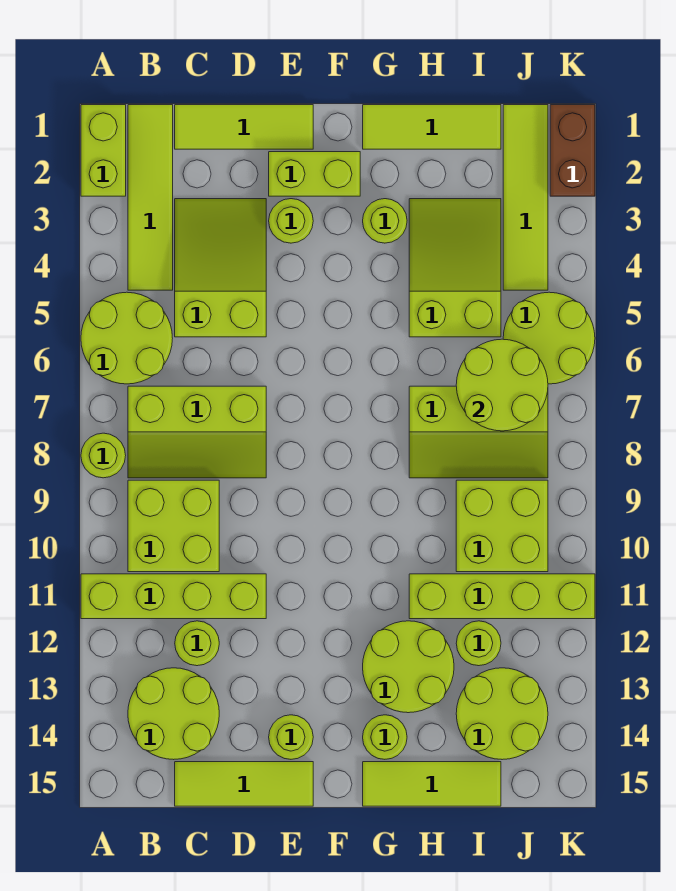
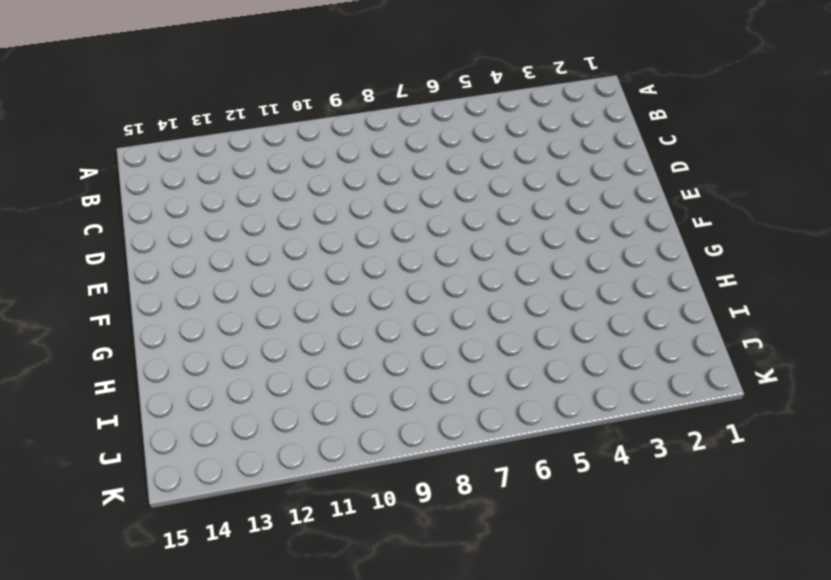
none -> lime 1x2 brick [81,105,126,196]
none -> lime 2x2 round brick [81,292,173,384]
none -> lime 1x1 round brick [81,433,126,478]
none -> lime 1x4 brick [81,574,266,619]

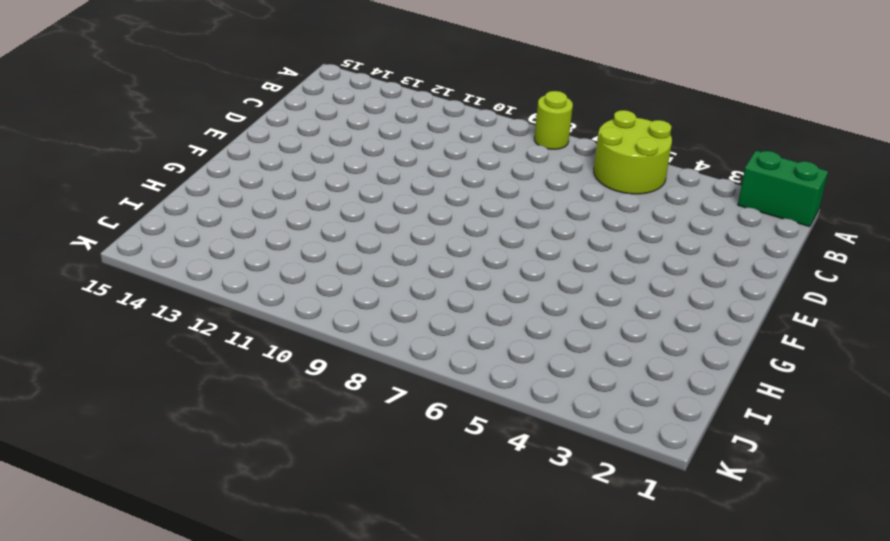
green 1x2 brick [738,151,828,227] -> lime 1x2 brick [81,105,126,196]
none -> lime 1x4 brick [81,574,266,619]
none -> lime 1x4 tile [128,105,173,290]
none -> lime 2x3 slope [128,386,266,478]
none -> lime 2x2 brick [128,480,219,572]

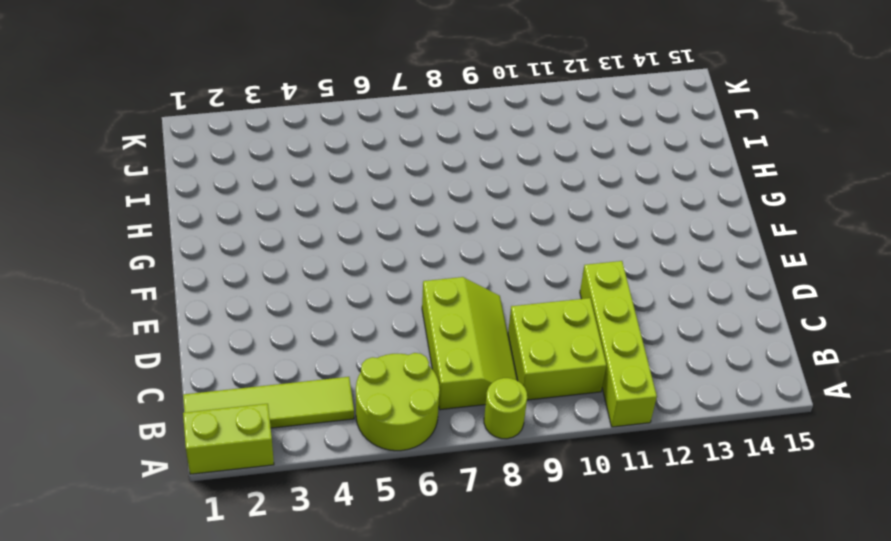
none -> lime 2x2 round brick [128,668,219,760]
none -> lime 1x3 tile [175,105,313,149]
none -> lime 2x3 slope [175,199,266,337]
none -> lime 1x1 round brick [175,621,219,666]

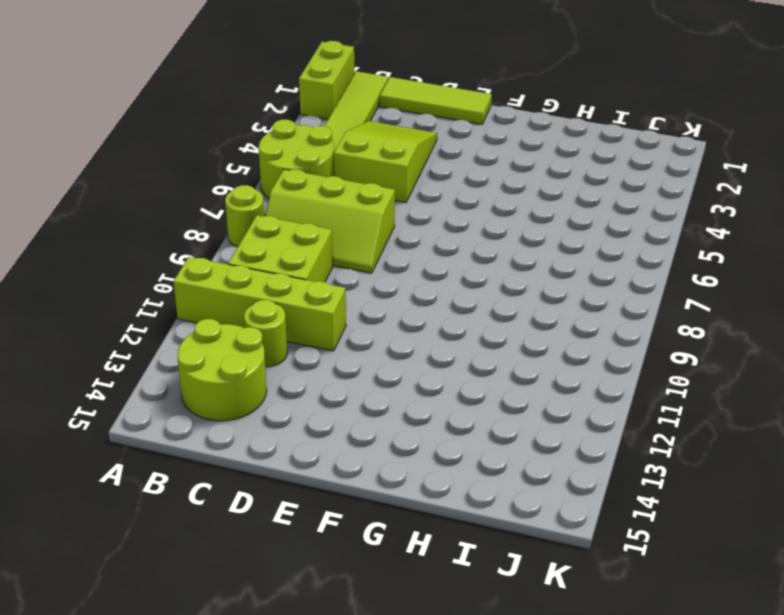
none -> lime 1x3 tile [175,762,313,806]
none -> lime 1x2 brick [269,152,360,196]
none -> lime 1x1 round brick [269,199,313,243]
none -> lime 1x1 round brick [269,715,313,759]

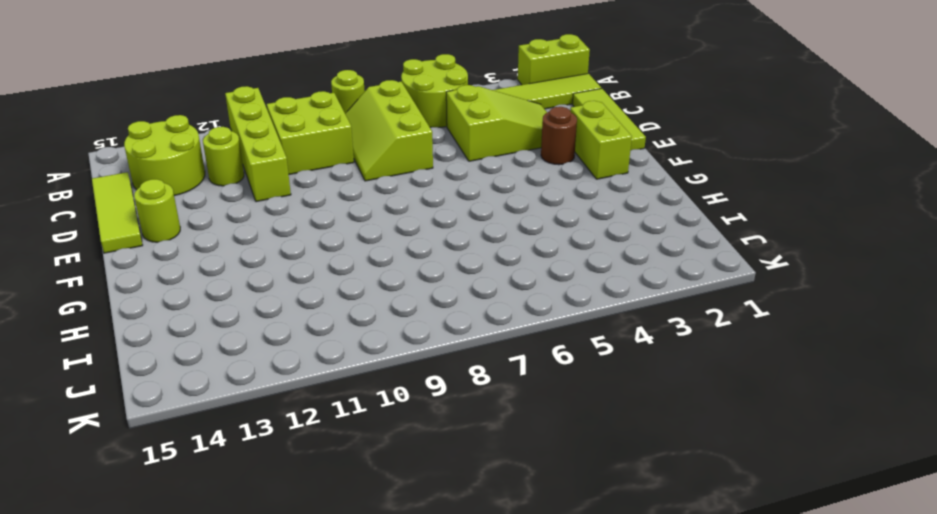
brown 1x1 round brick [541,107,577,165] -> lime 1x1 round brick [269,199,313,243]
none -> lime 1x3 tile [363,105,501,149]
none -> lime 1x1 round brick [363,199,407,243]
none -> lime 2x2 round brick [363,621,454,713]
none -> lime 1x1 round brick [363,715,407,759]

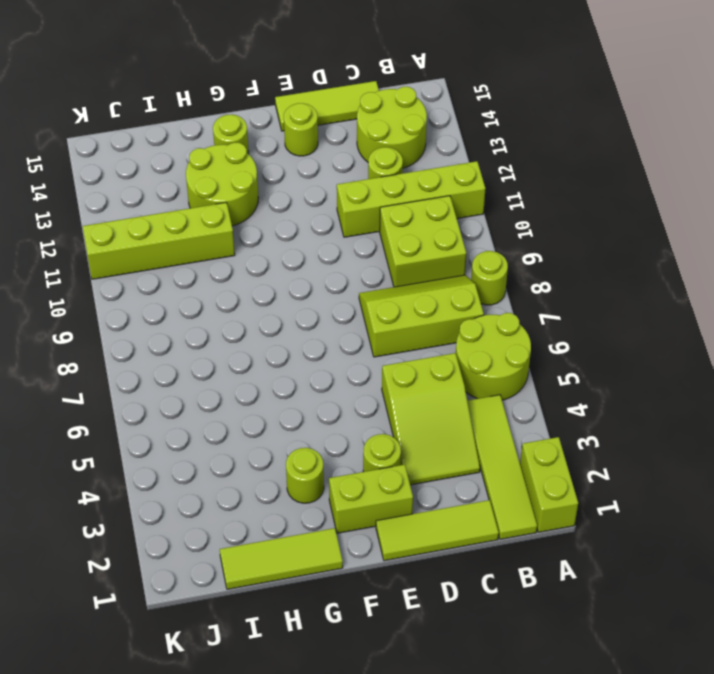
none -> lime 1x3 tile [363,762,501,806]
none -> lime 2x3 slope [409,199,501,337]
none -> lime 2x3 slope [409,386,548,478]
none -> lime 2x2 brick [456,480,548,572]

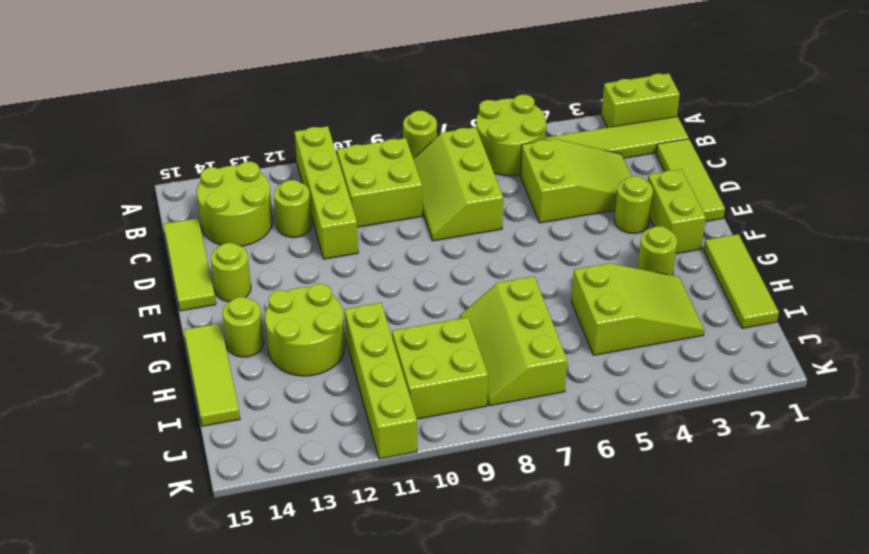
none -> lime 1x1 round brick [456,621,501,666]
none -> lime 2x2 round brick [456,668,548,760]
none -> lime 1x4 tile [503,105,548,290]
none -> lime 2x2 round brick [503,292,595,384]

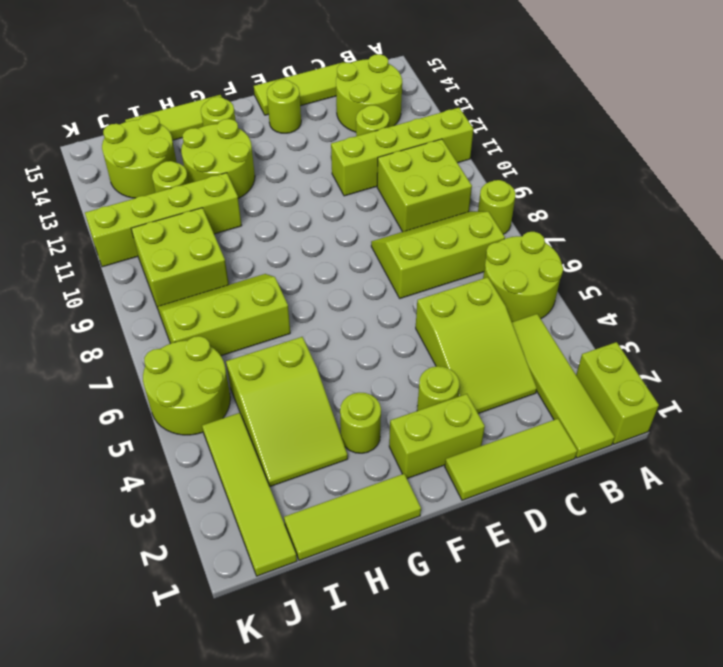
none -> brown 1x2 brick [550,105,595,196]
none -> lime 2x2 round brick [456,339,548,431]

